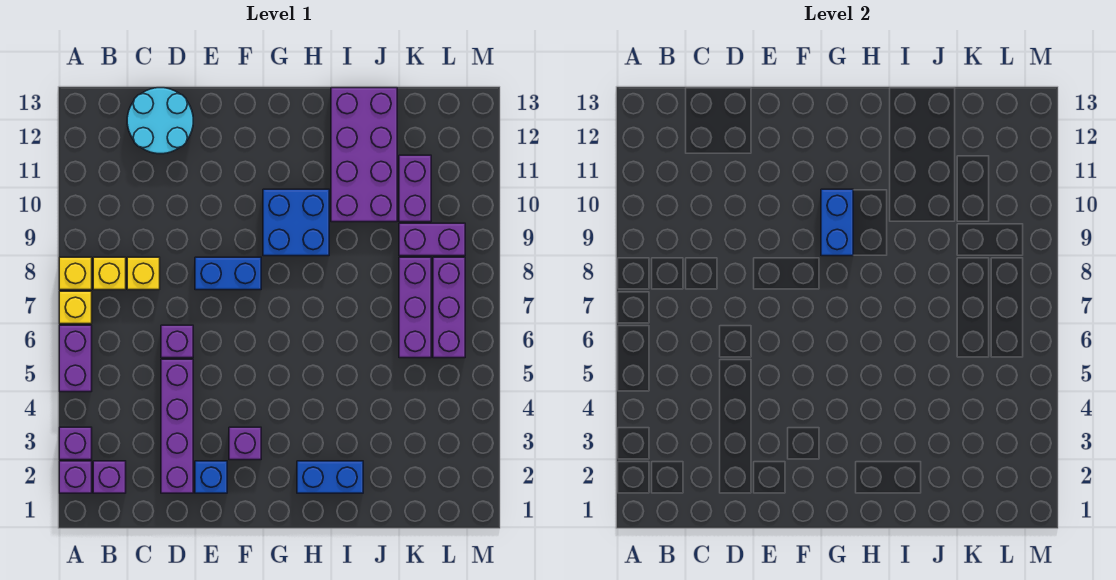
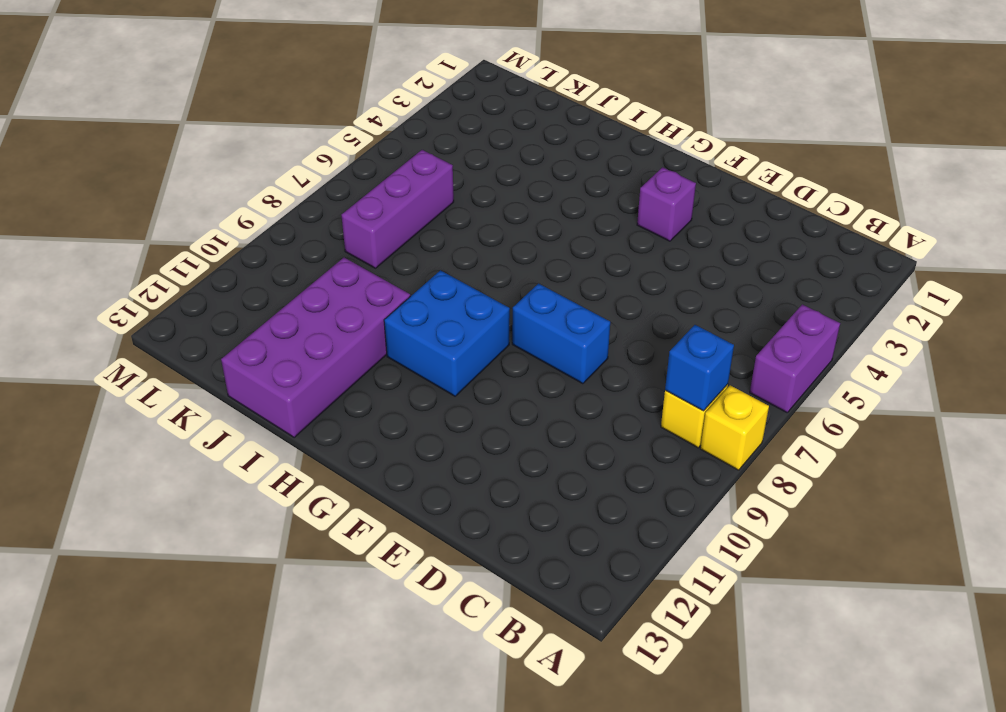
blue 1x1 brick [665,325,734,411] -> blue 1x1 brick moved to [195,461,227,493]
none -> purple 1x1 brick [59,461,92,493]
none -> purple 1x1 brick [59,427,92,460]
none -> yellow 1x1 brick [59,291,92,324]

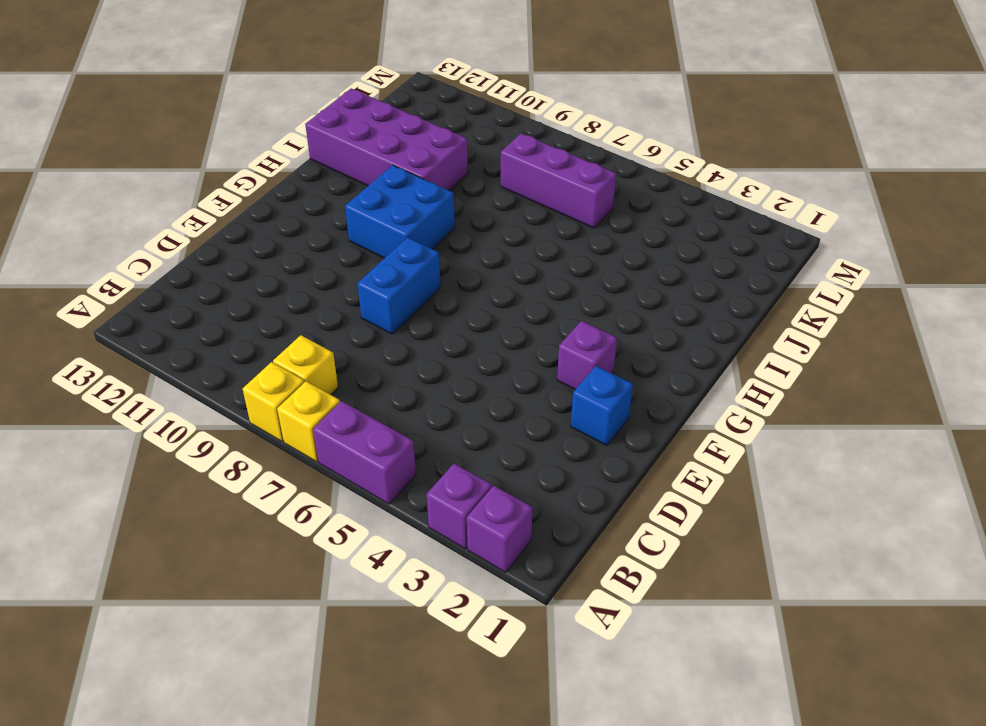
none -> purple 1x1 brick [93,461,126,493]
none -> yellow 1x1 brick [127,257,160,290]
none -> cyan 2x2 round brick [127,88,193,154]

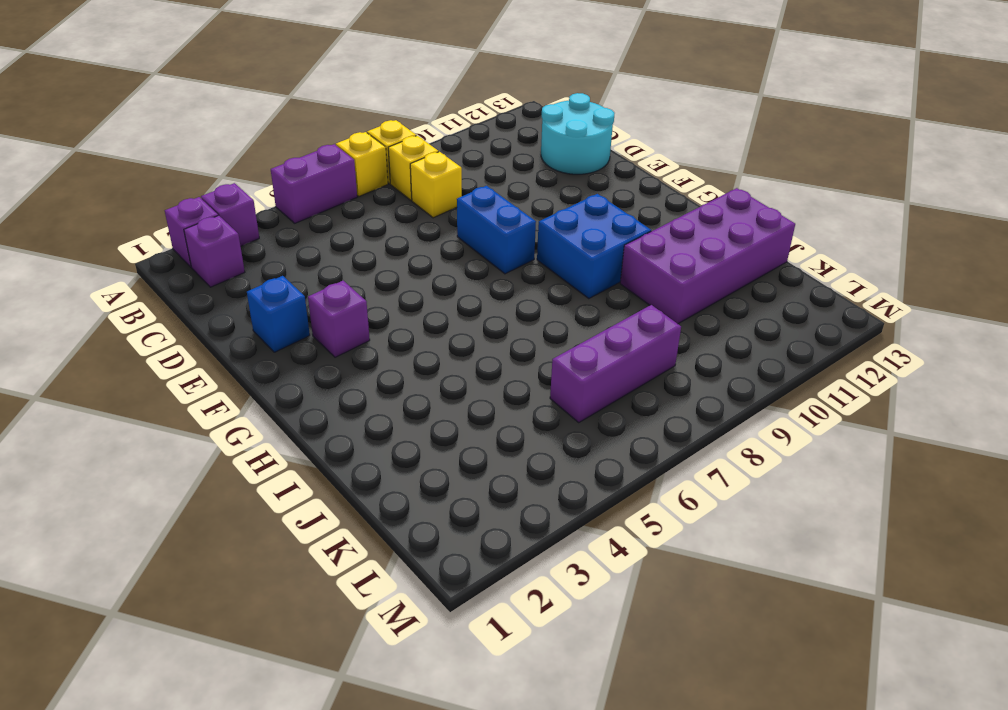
none -> purple 1x4 brick [161,359,193,493]
none -> purple 1x1 brick [161,325,193,358]
none -> blue 1x2 brick [297,461,363,493]

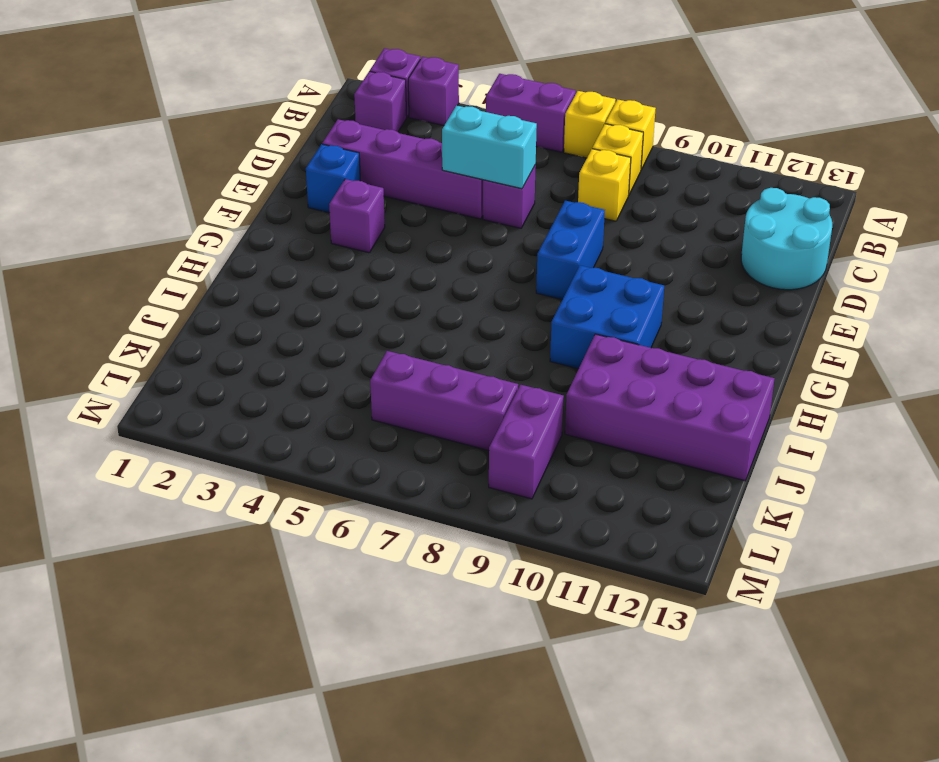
cyan 1x2 brick [442,106,537,189] -> none
none -> blue 1x2 brick [297,461,363,493]
none -> purple 1x2 brick [399,155,431,222]
none -> purple 1x3 brick [433,257,465,358]

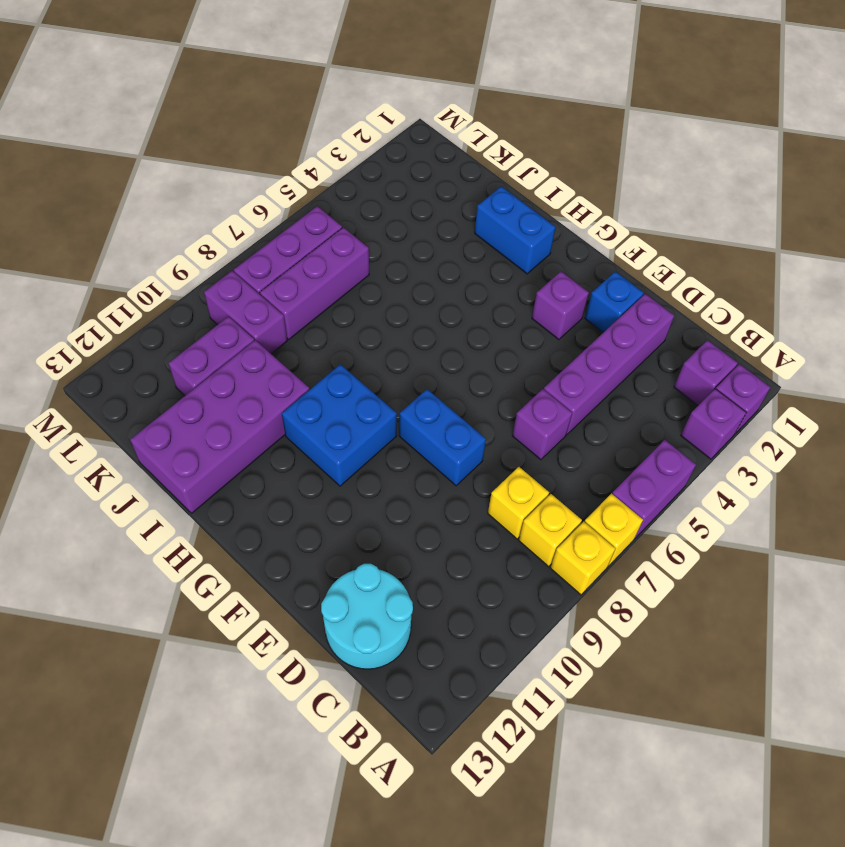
none -> blue 1x2 brick [821,189,853,256]

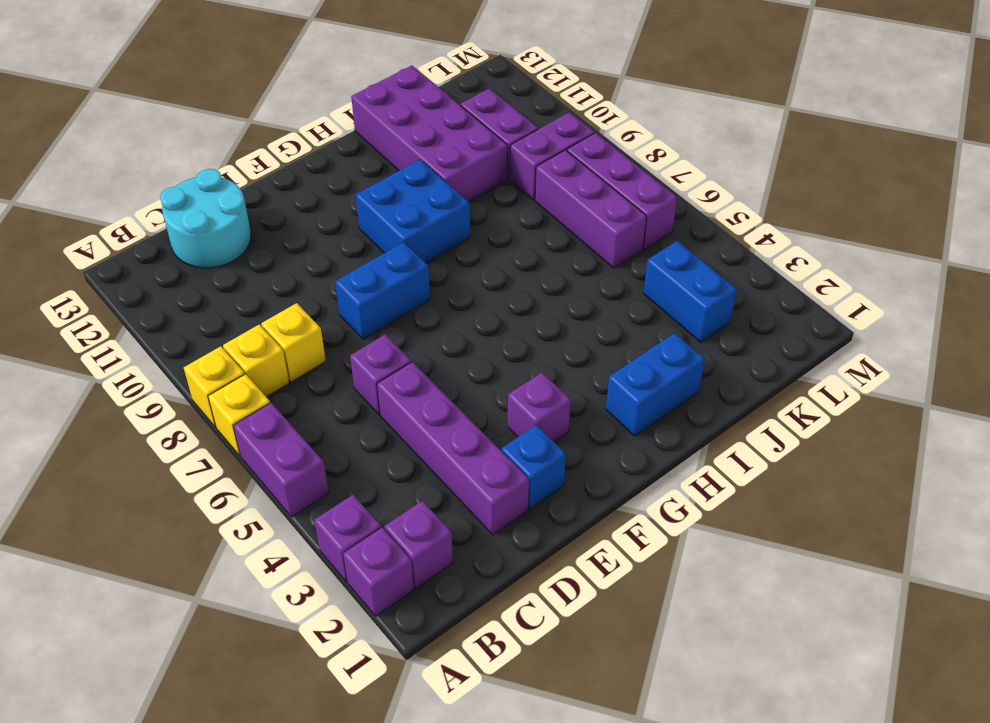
blue 1x2 brick [643,241,737,342] -> blue 1x2 brick moved to [821,189,853,256]

